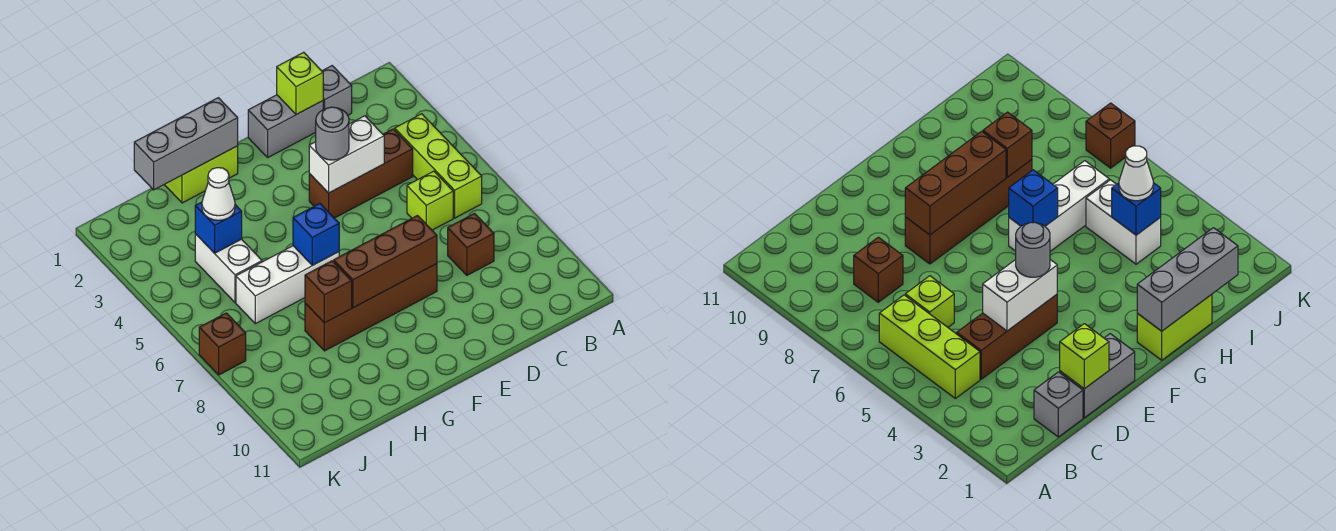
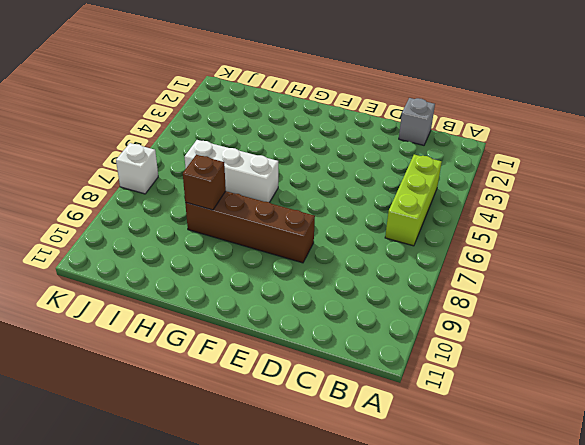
white 1x1 brick [116,143,158,194] -> brown 1x1 brick [199,313,246,375]
none -> brown 1x3 brick [309,129,413,218]
none -> lime 1x1 brick [407,171,453,230]
none -> brown 1x1 brick [448,214,494,275]

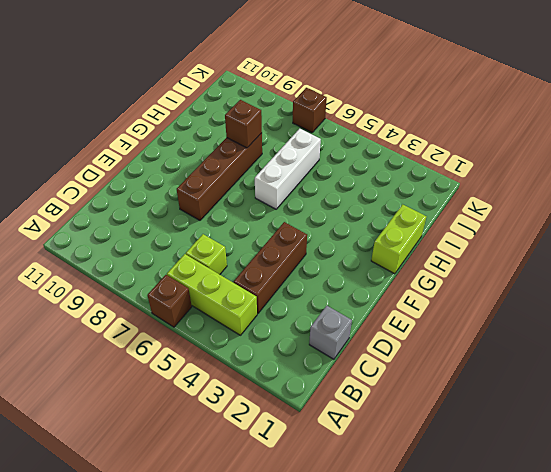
brown 1x1 brick [147,275,192,327] -> brown 1x1 brick moved to [448,214,494,275]
none -> grey 1x2 brick [248,95,323,157]
none -> white 1x2 brick [195,234,262,303]
none -> lime 1x1 brick [277,52,323,115]

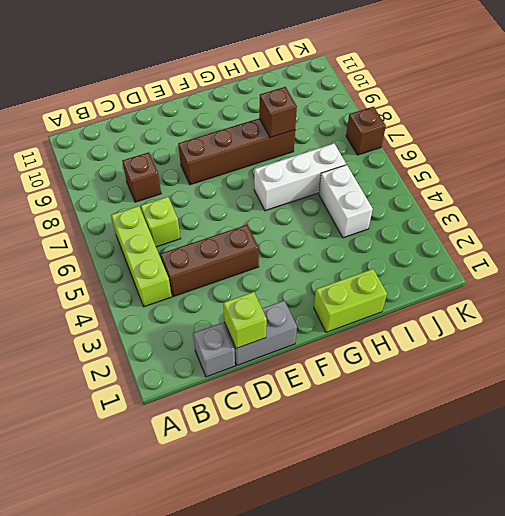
none -> white 1x2 brick [309,116,384,193]
none -> brown 1x3 brick [334,216,437,308]
none -> grey 1x3 brick [134,98,238,190]

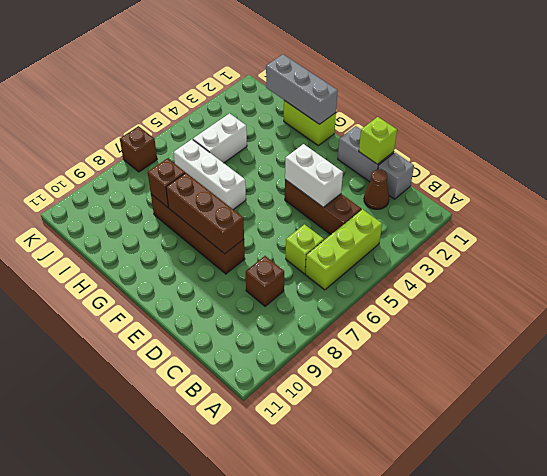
brown 1x1 cone [364,170,389,209] -> none
none -> blue 1x1 brick [293,204,339,265]
none -> blue 1x1 brick [195,202,242,253]
none -> grey 1x1 round brick [316,107,349,160]

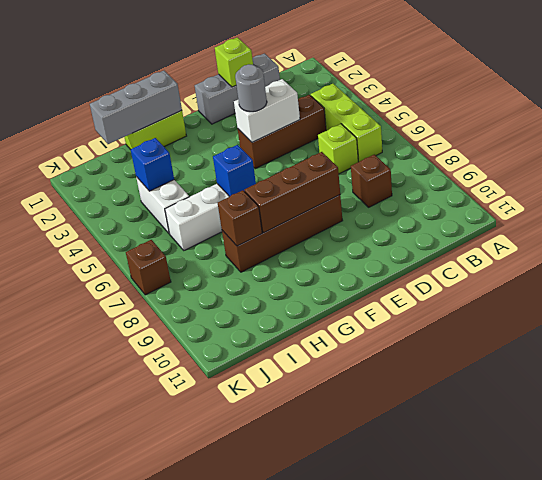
none -> white 1x1 cone [202,168,235,220]

